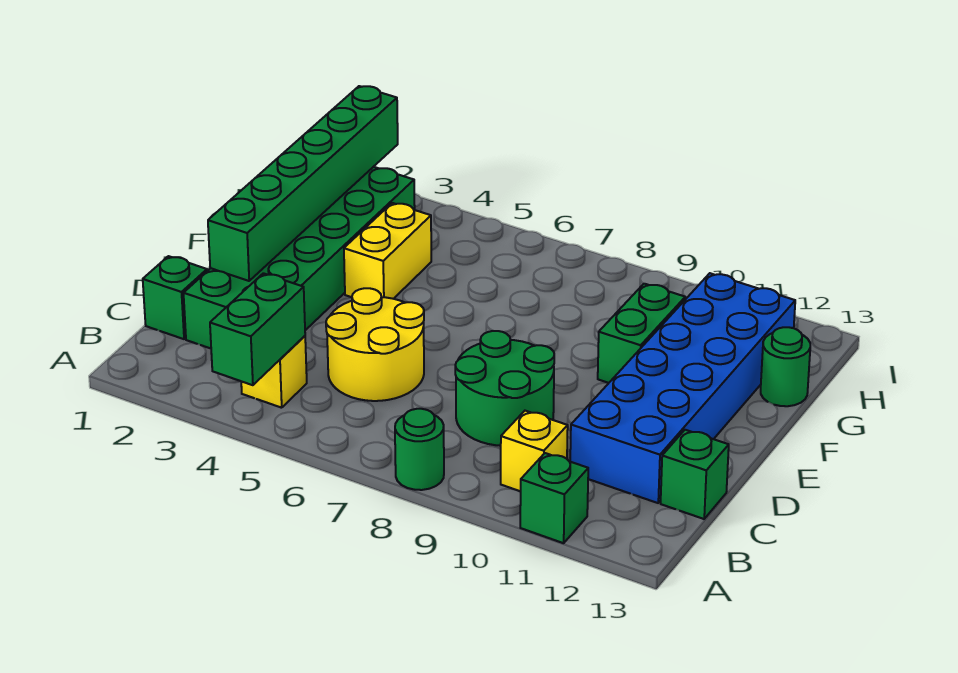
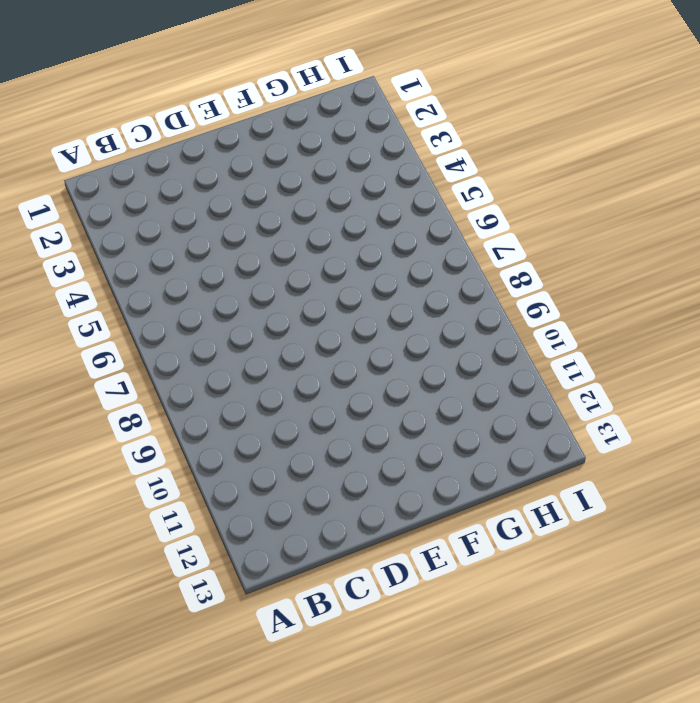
none -> green 1x1 round brick [395,409,444,490]
none -> green 1x1 brick [520,453,588,543]
none -> yellow 1x1 brick [241,336,307,408]

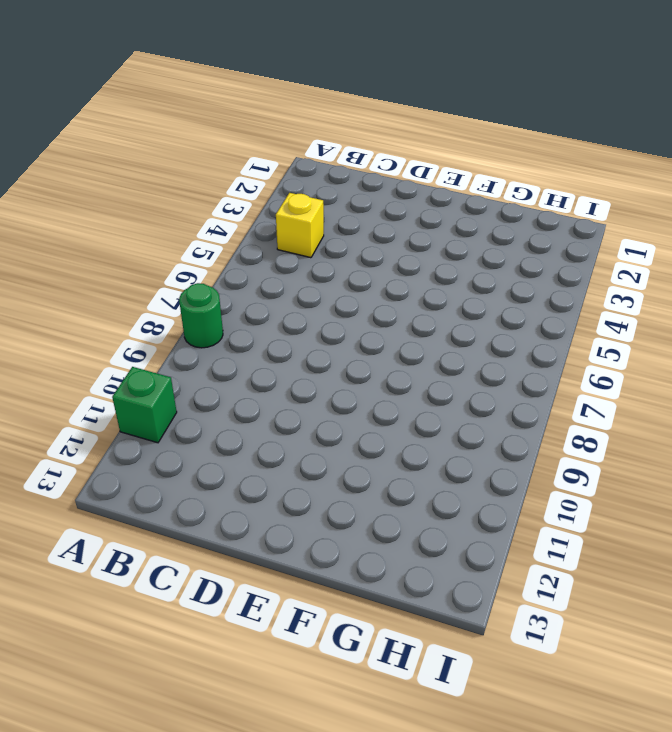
none -> yellow 1x1 brick [501,411,568,491]
none -> green 1x1 brick [143,256,207,339]
none -> green 2x6 brick [184,167,415,348]

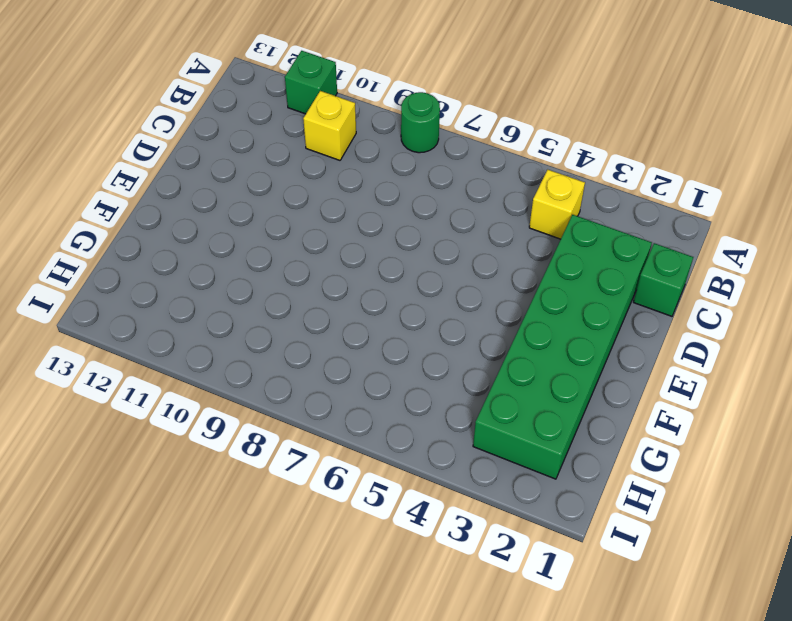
none -> yellow 2x2 round brick [326,288,424,401]
none -> green 2x2 round brick [455,331,554,446]
none -> blue 2x6 brick [570,273,795,503]

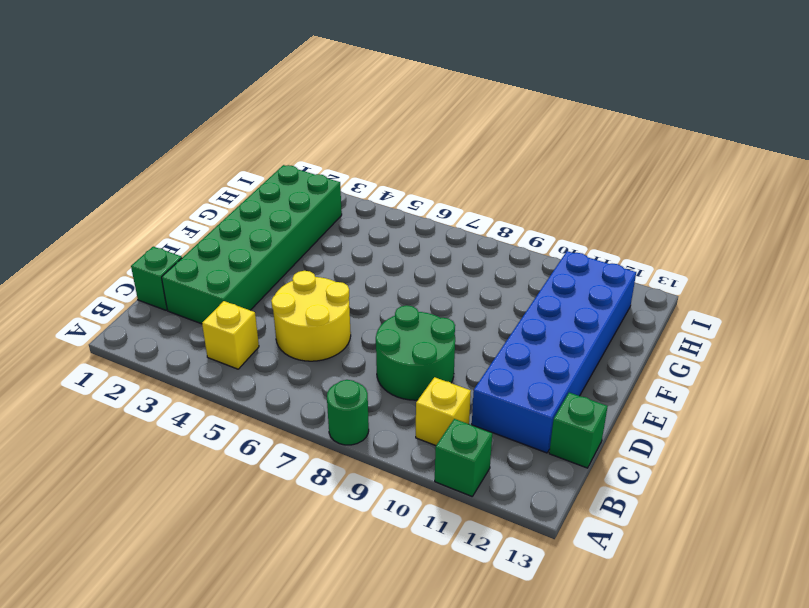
none -> yellow 1x2 brick [344,203,431,299]
none -> green 1x2 brick [598,284,685,383]
none -> green 1x1 round brick [761,327,810,406]

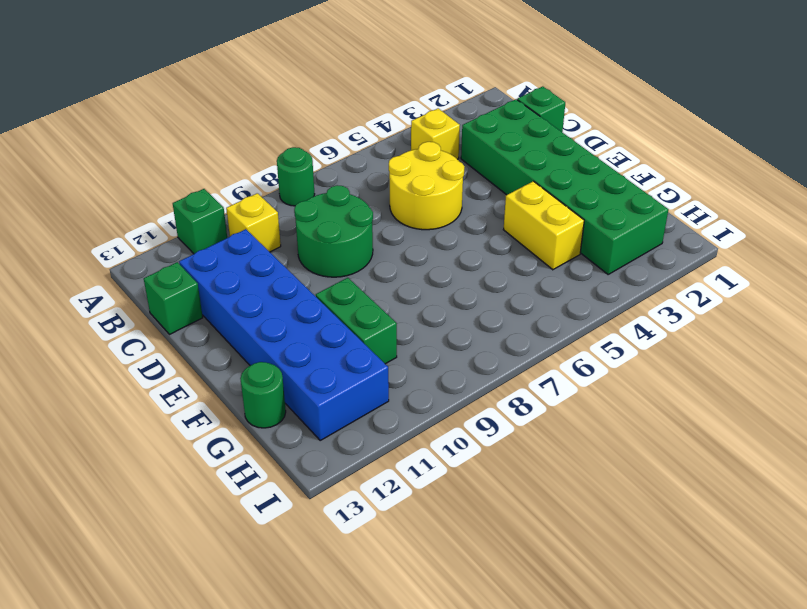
none -> green 1x2 brick [210,273,305,385]
none -> green 1x6 brick [208,86,398,281]

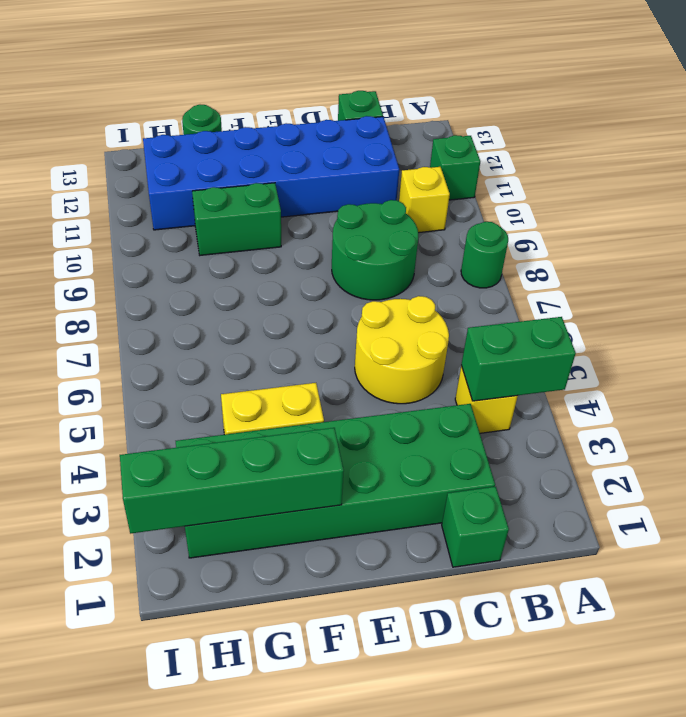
green 1x4 brick [120,428,344,534] -> green 1x6 brick [208,86,398,281]

